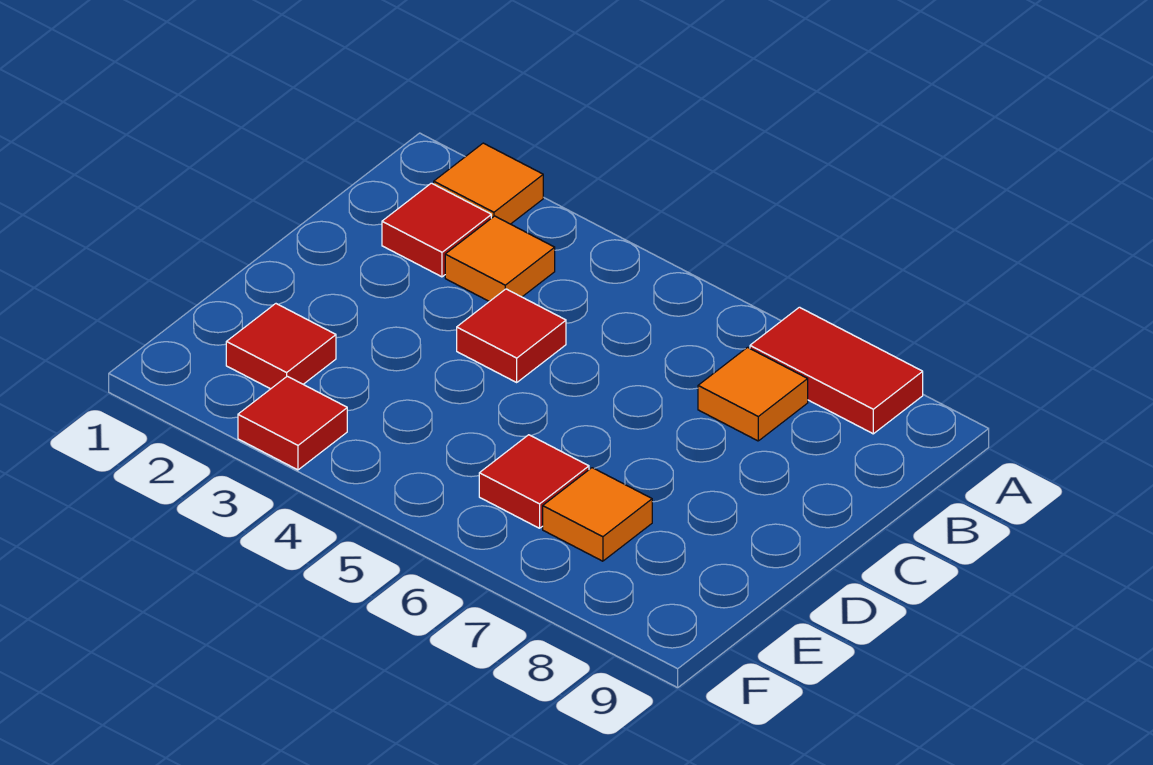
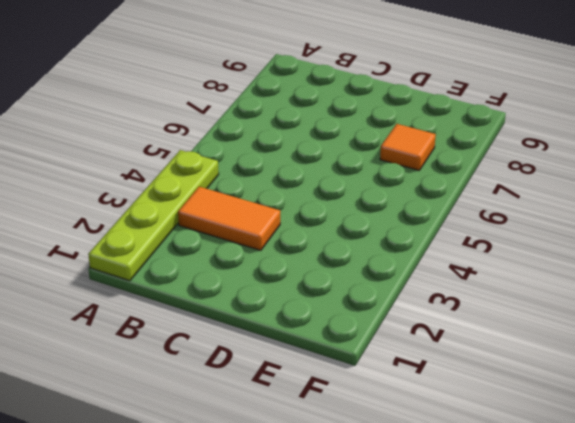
lime 1x4 plate [88,150,219,281] -> orange 1x1 tile [434,143,543,224]
orange 1x2 tile [178,187,280,250] -> orange 1x1 tile [445,216,555,302]
none -> red 1x2 tile [750,307,923,434]
none -> red 1x1 tile [382,183,491,277]

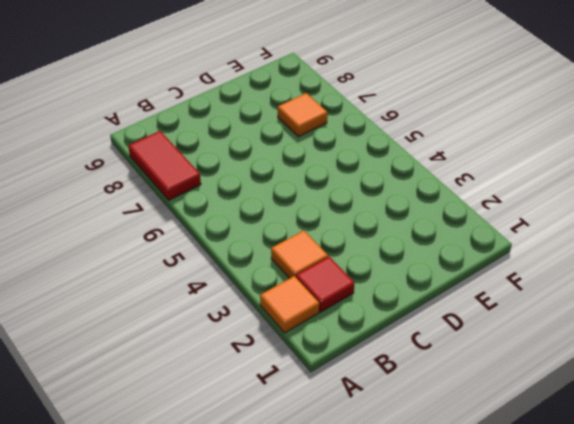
none -> orange 1x1 tile [698,347,808,441]
none -> red 1x1 tile [457,289,566,382]

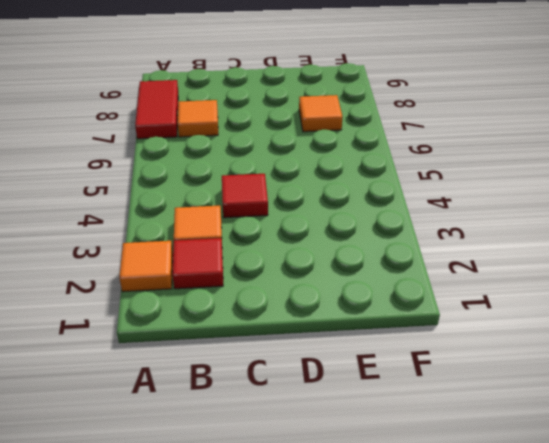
none -> red 1x1 tile [226,304,336,389]
none -> red 1x1 tile [479,435,589,528]

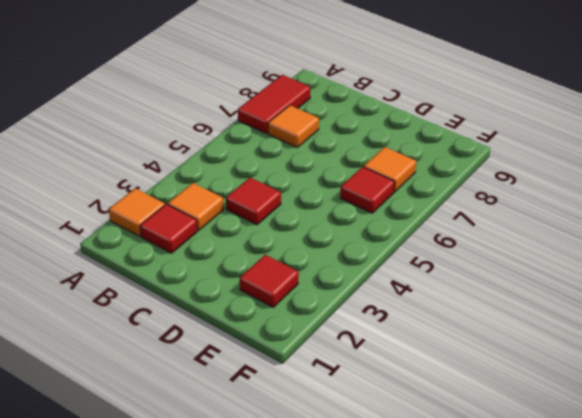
none -> red 1x1 tile [238,376,347,470]

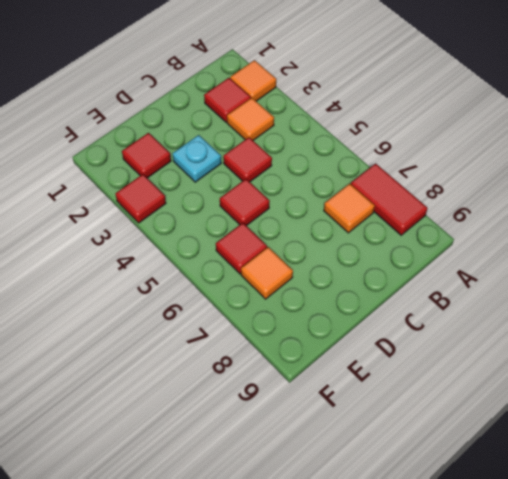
cyan 1x1 plate [173,135,221,182] -> none
red 1x1 tile [220,179,269,226] -> none

